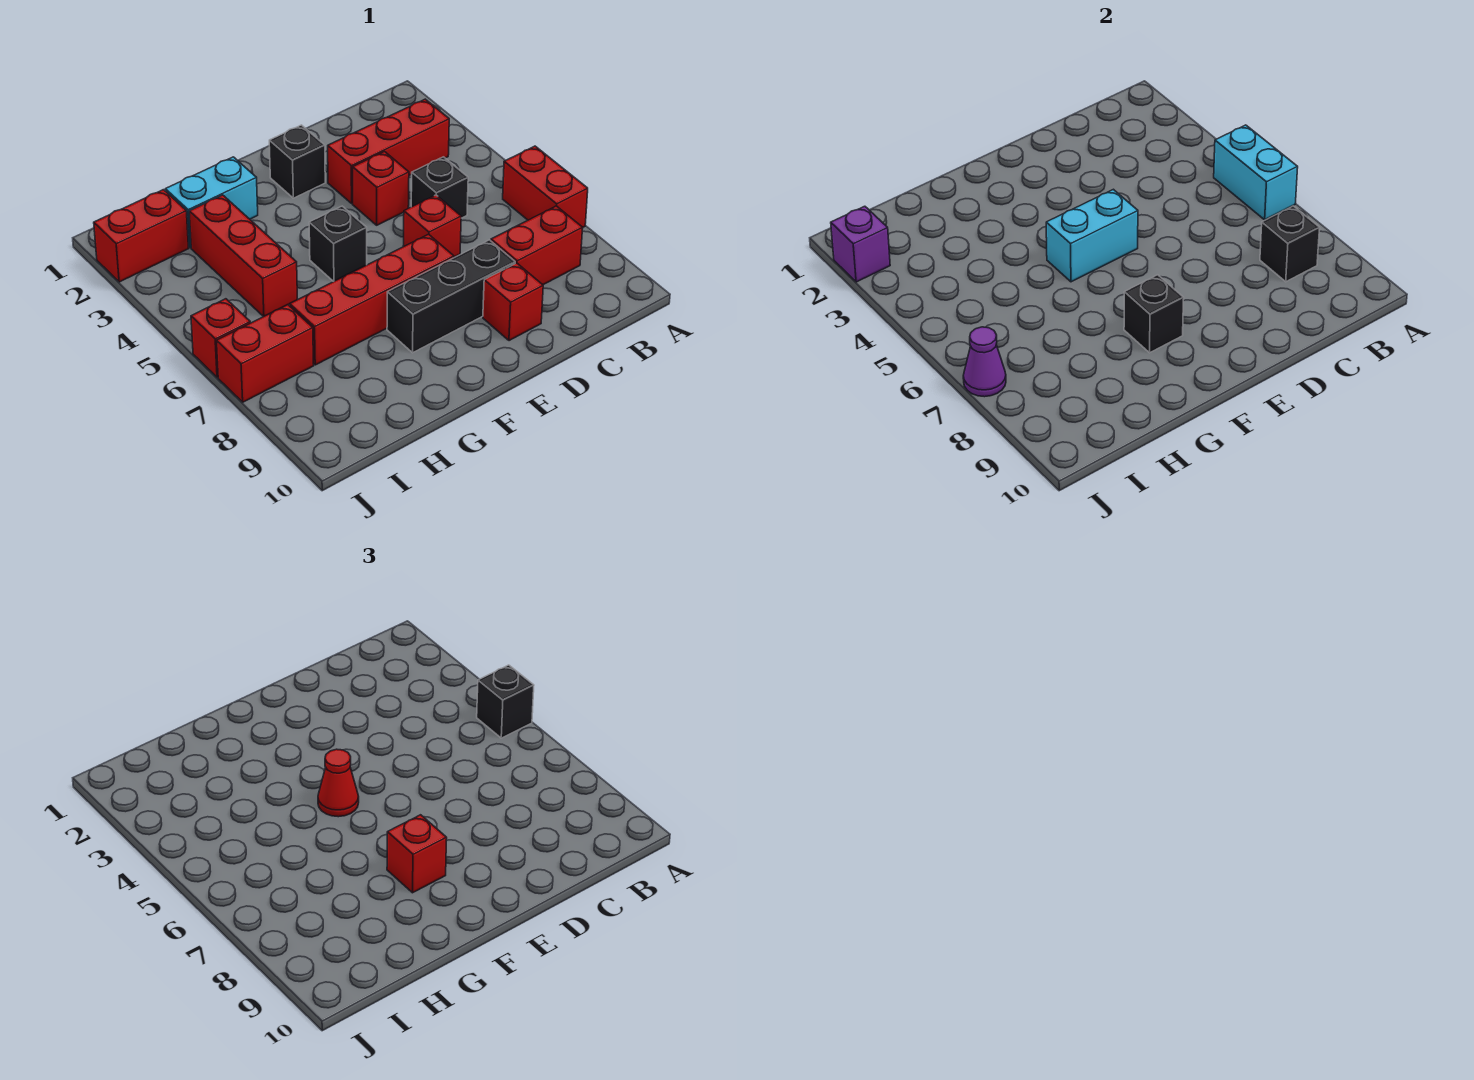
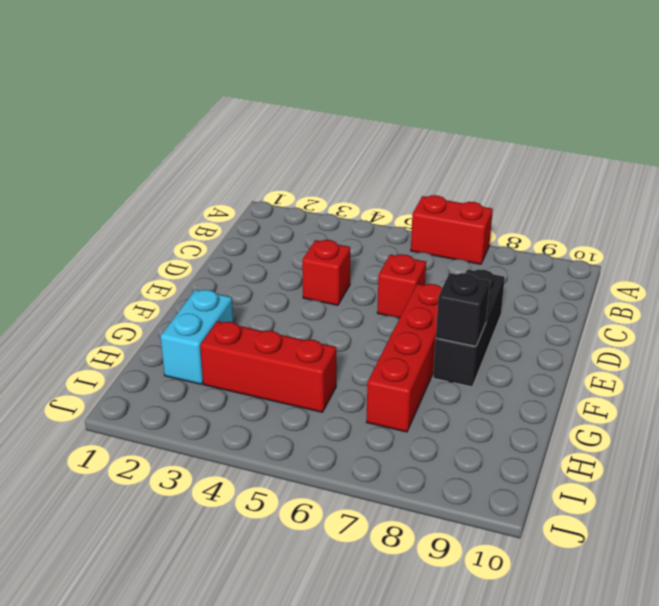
none -> red 1x3 brick [328,99,449,203]
none -> red 1x2 brick [491,206,583,285]
none -> black 1x1 brick [411,157,468,218]

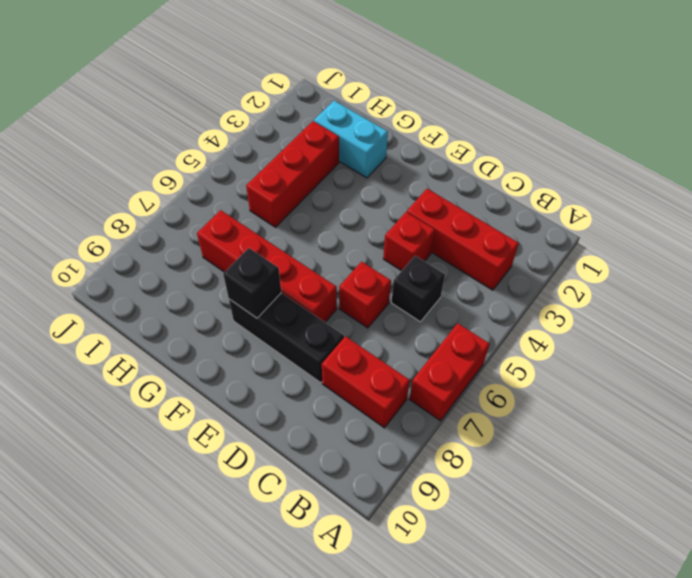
none -> red 1x1 brick [483,263,543,341]
none -> black 1x1 brick [269,125,325,198]
none -> black 1x1 brick [309,206,367,282]

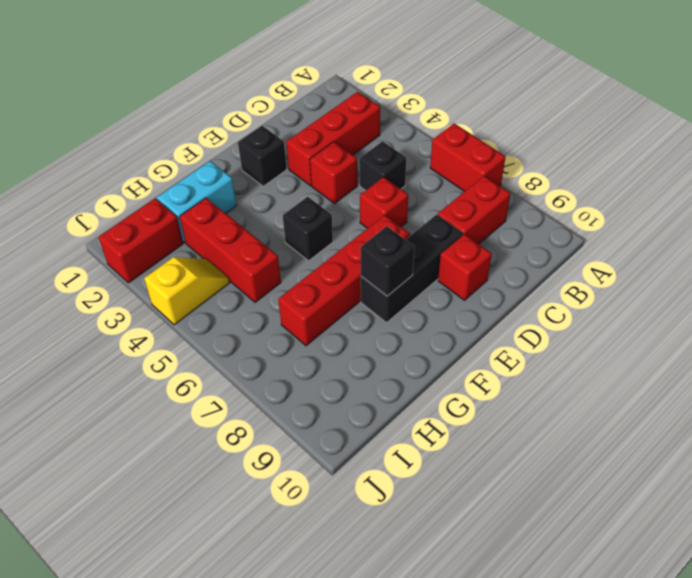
yellow 1x2 slope [144,257,230,325] -> none
none -> red 1x2 brick [217,305,314,402]
none -> red 1x1 brick [191,299,250,377]
none -> cyan 1x2 brick [1214,125,1298,220]

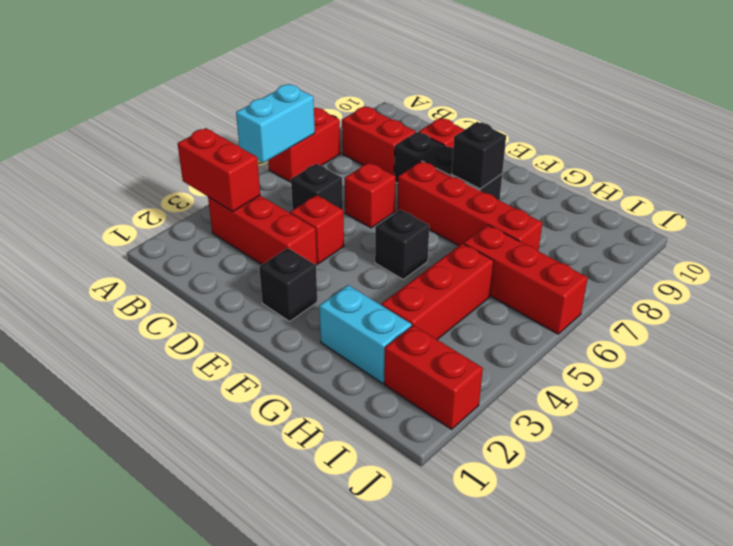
red 1x2 brick [177,128,260,212] -> red 1x2 brick moved to [217,305,314,402]
red 1x3 brick [464,225,588,334] -> red 1x1 brick [191,299,250,377]
none -> black 1x1 brick [1260,206,1320,282]
none -> cyan 1x2 brick [1046,189,1138,282]
none -> purple 1x1 brick [831,206,890,282]

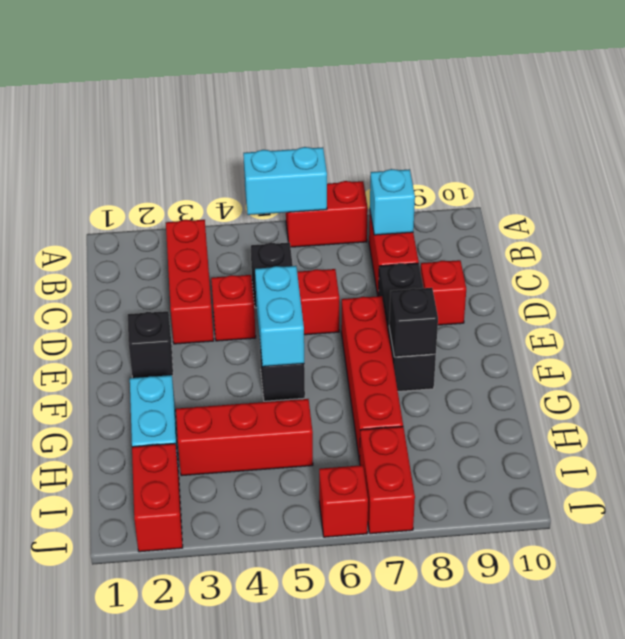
cyan 1x1 brick [370,169,415,235] -> black 1x1 brick [1260,206,1320,282]
none -> purple 1x1 brick [831,206,890,282]
none -> purple 1x1 cone [963,327,1006,397]
none -> black 1x1 brick [477,665,534,738]

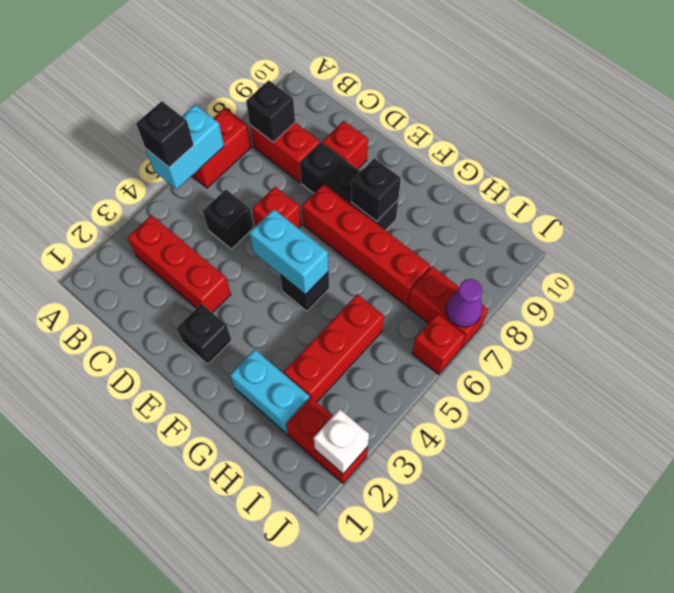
white 1x1 brick [314,409,369,474] -> purple 1x1 brick [831,206,890,282]
none -> red 1x1 brick [353,152,409,225]
none -> red 1x1 cone [318,749,359,817]
none -> red 1x1 brick [387,815,447,893]

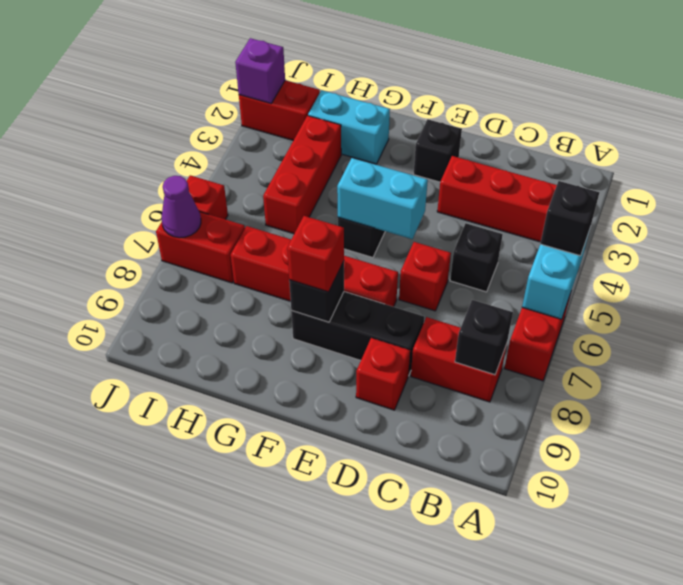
none -> red 1x1 brick [353,152,409,225]
none -> red 1x1 cone [318,749,359,817]

